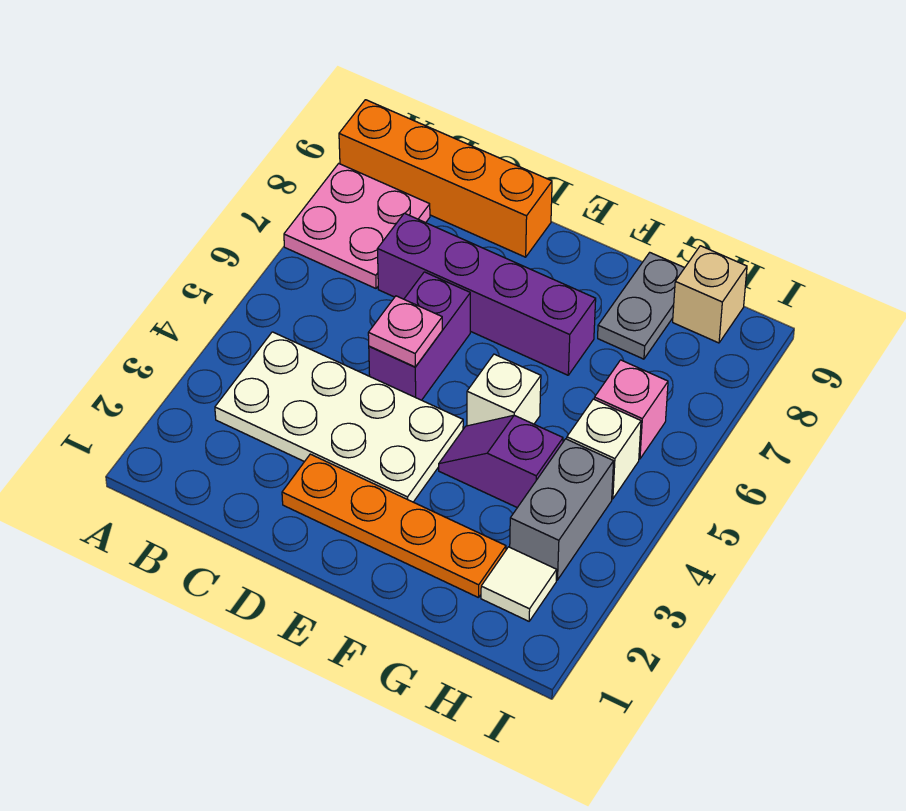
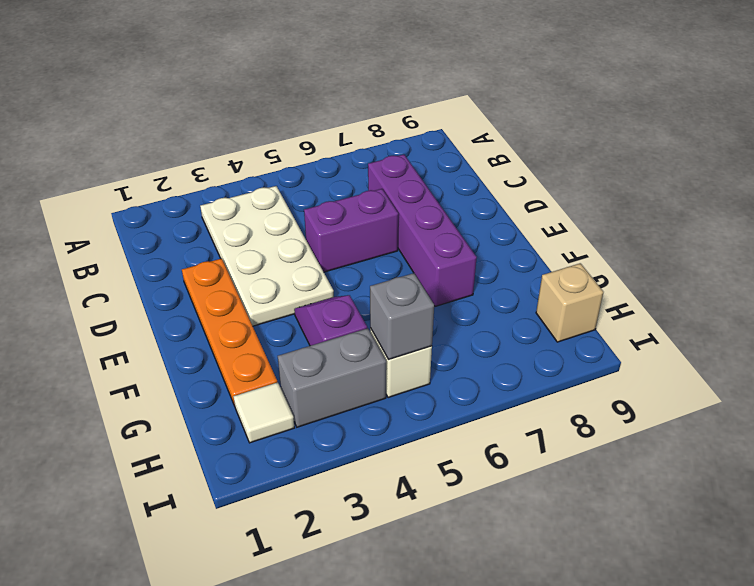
grey 1x1 brick [370,273,434,359] -> none
none -> pink 2x2 plate [284,164,430,288]
none -> orange 1x4 brick [339,100,552,257]
none -> white 1x1 brick [467,354,541,426]

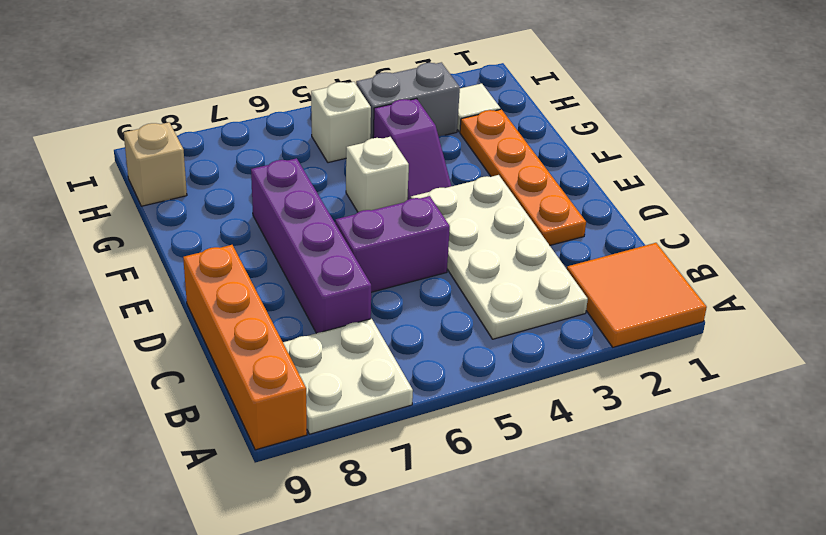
orange 2x2 tile [567,243,707,347] -> none
white 2x2 plate [283,319,413,434] -> pink 2x2 plate [284,164,430,288]
none -> grey 1x2 plate [598,253,684,359]
none -> pink 1x1 brick [594,360,668,459]
none -> pink 1x1 plate [368,296,442,367]

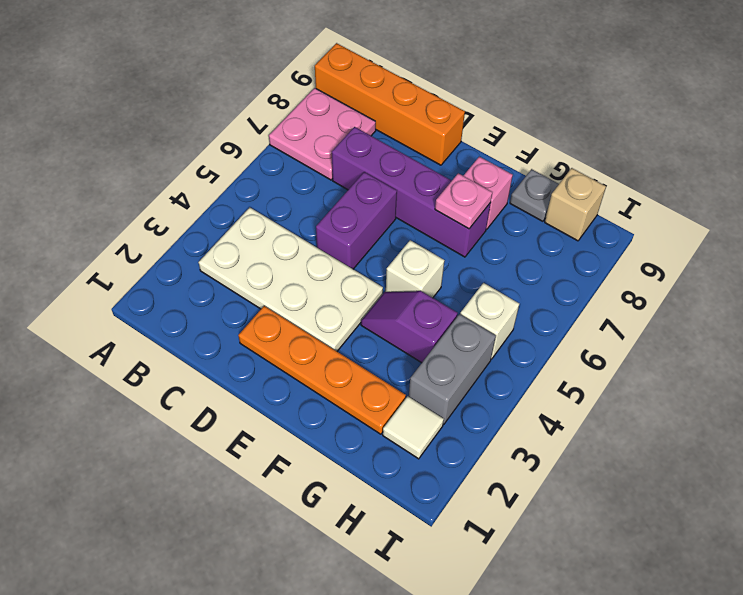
pink 1x1 plate [435,173,492,229] -> pink 1x1 plate moved to [368,296,442,367]
pink 1x1 brick [463,157,513,229] -> pink 1x1 brick moved to [594,360,668,459]
grey 1x1 plate [510,169,559,221] -> grey 1x2 plate [598,253,684,359]

